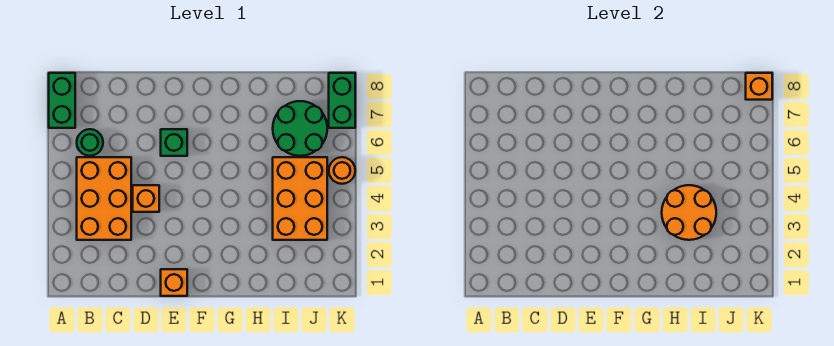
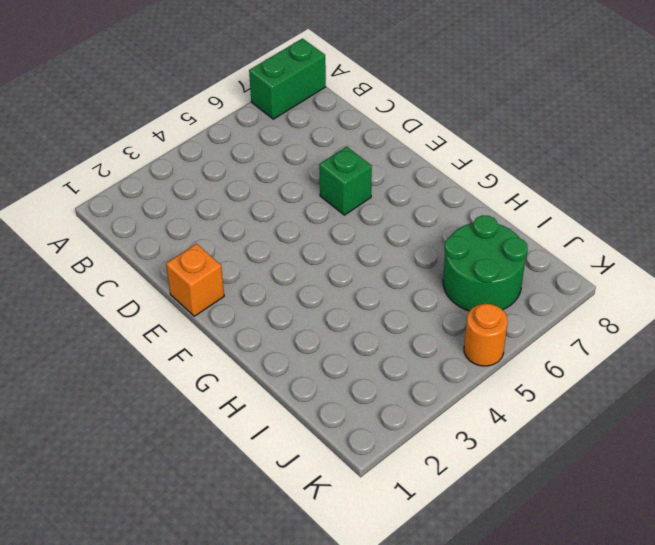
none -> orange 2x3 brick [77,157,131,240]
none -> green 1x1 round brick [77,129,103,156]
none -> orange 1x1 brick [133,185,159,212]

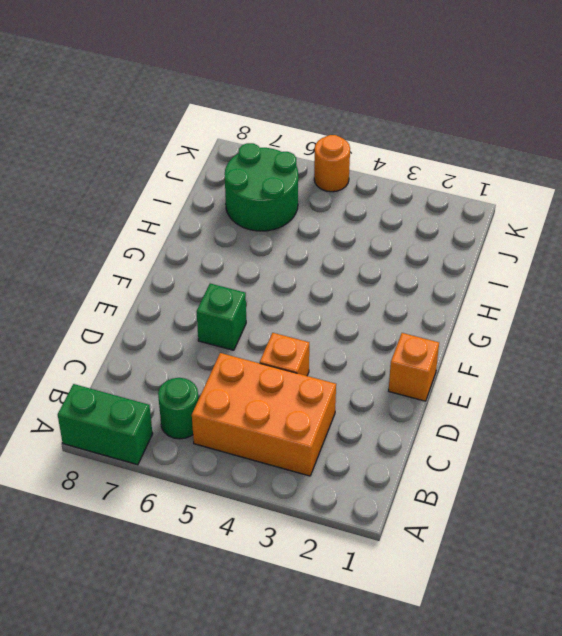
none -> orange 2x3 brick [273,157,327,240]
none -> green 1x2 brick [329,73,355,128]
none -> orange 2x2 round brick [662,185,716,240]

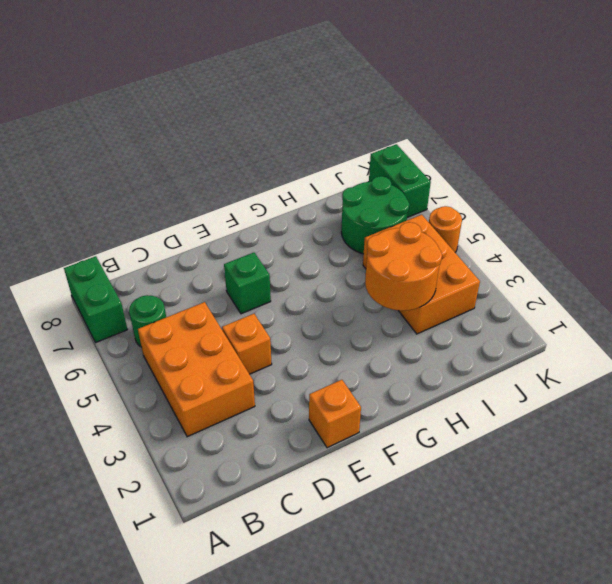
none -> orange 1x1 brick [746,73,772,100]

